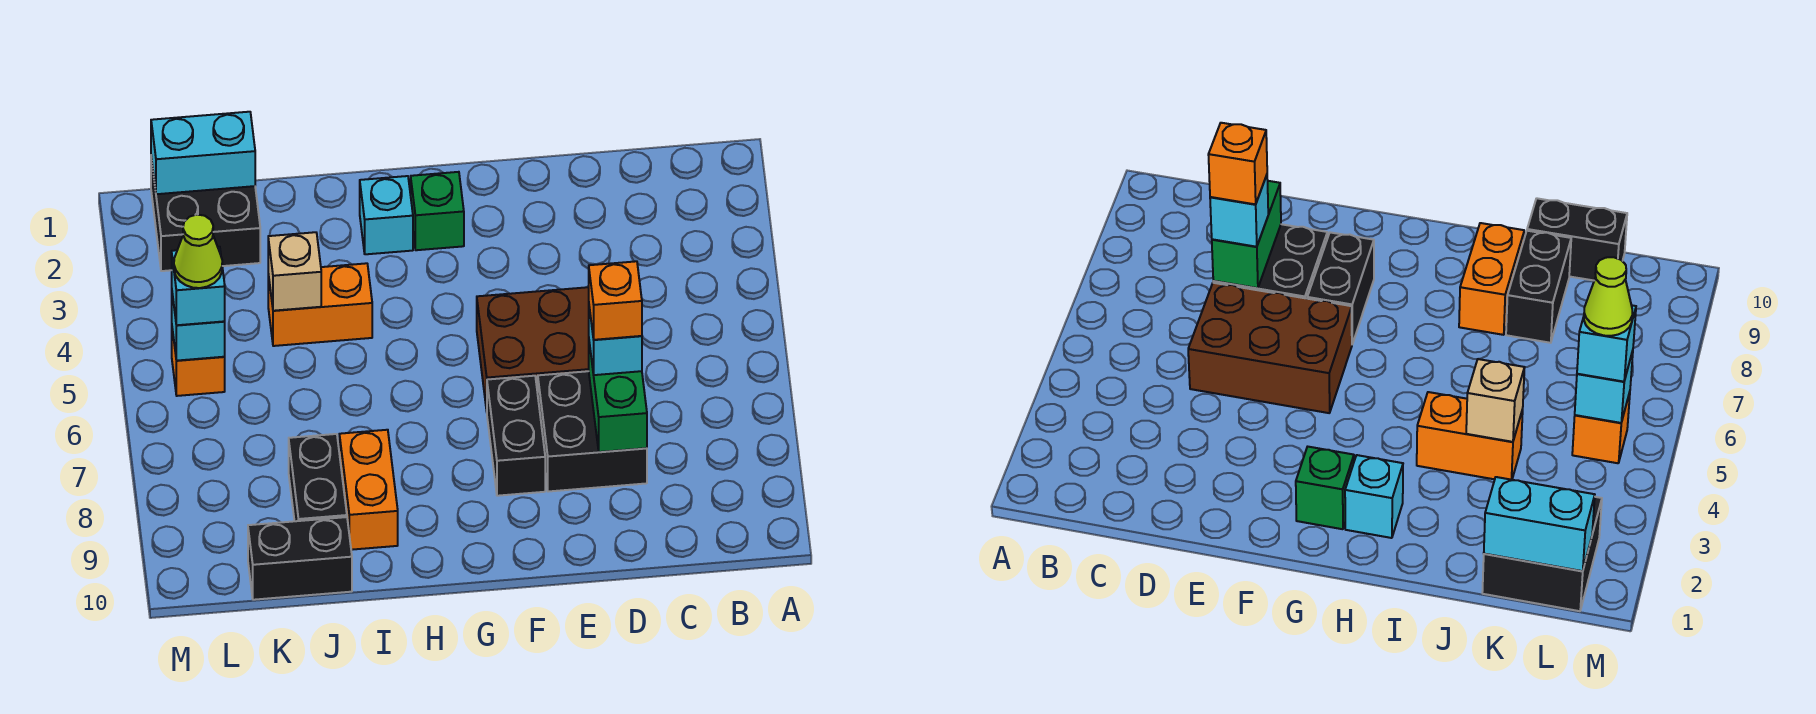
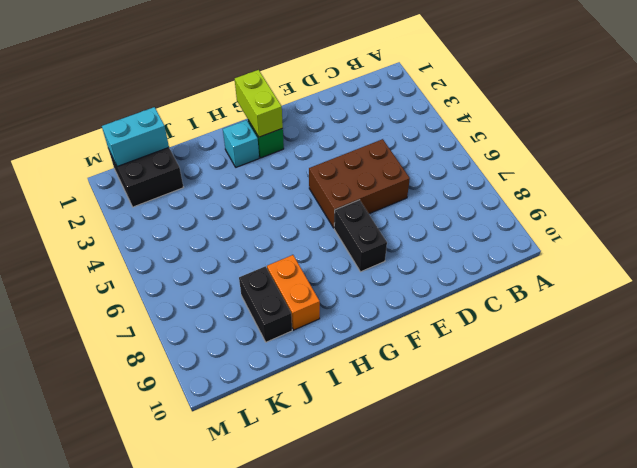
lime 1x2 brick [235,70,283,137] -> none
none -> black 2x2 brick [538,371,647,492]
none -> orange 1x2 brick [268,263,372,346]
none -> black 1x2 brick [248,517,352,600]

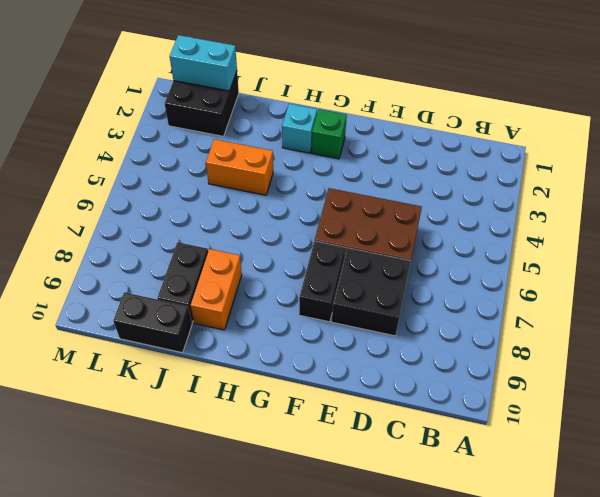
none -> orange 1x1 brick [172,329,225,396]
none -> green 1x2 brick [589,343,647,452]
none -> tan 1x1 brick [268,232,321,311]

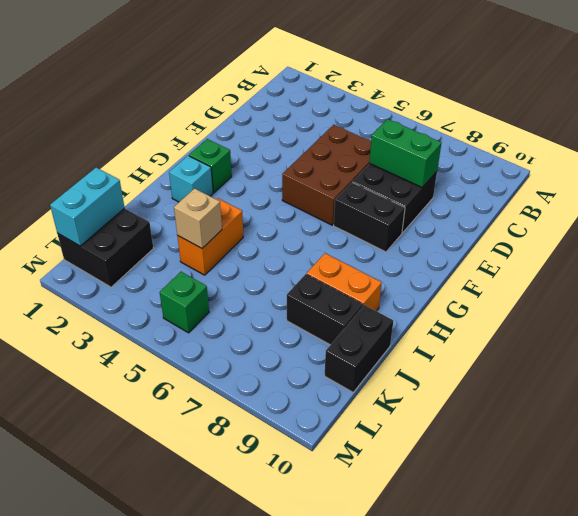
green 1x1 brick [160,272,209,333] -> orange 1x1 brick [172,329,225,396]
none -> cyan 1x1 brick [172,294,225,361]
none -> cyan 1x1 brick [589,307,642,375]
none -> cyan 1x1 brick [172,247,225,325]

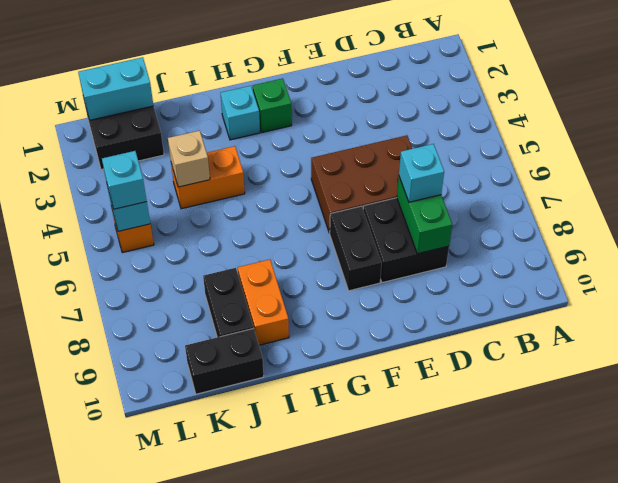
none -> orange 1x1 brick [589,261,642,340]
none -> lime 1x1 cone [174,215,222,288]

